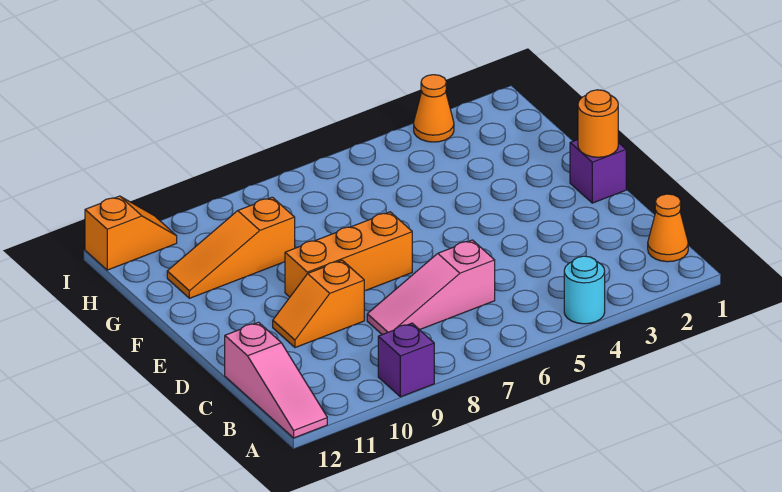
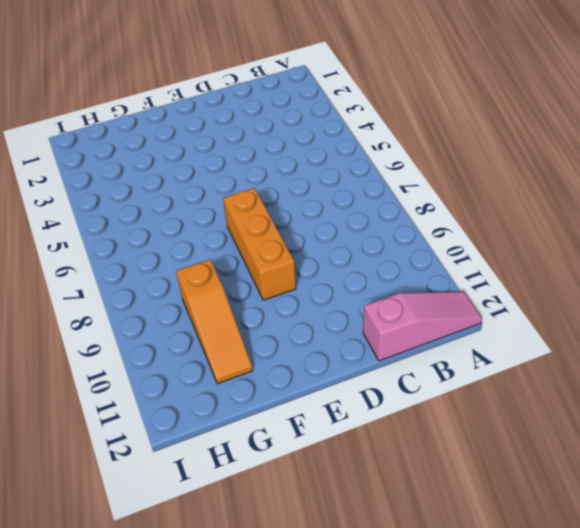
none -> cyan 1x1 round brick [564,256,605,324]
none -> purple 1x1 brick [378,323,434,397]
none -> orange 1x1 cone [648,194,688,262]

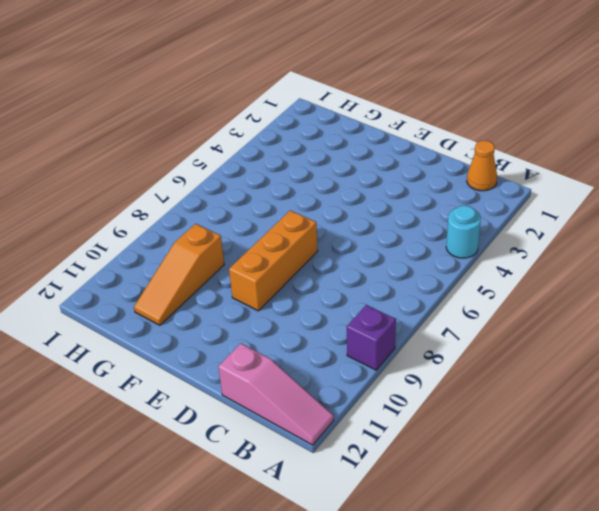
none -> pink 1x3 slope [367,240,495,335]
none -> orange 1x2 slope [273,260,364,348]
none -> purple 1x1 brick [570,140,626,203]

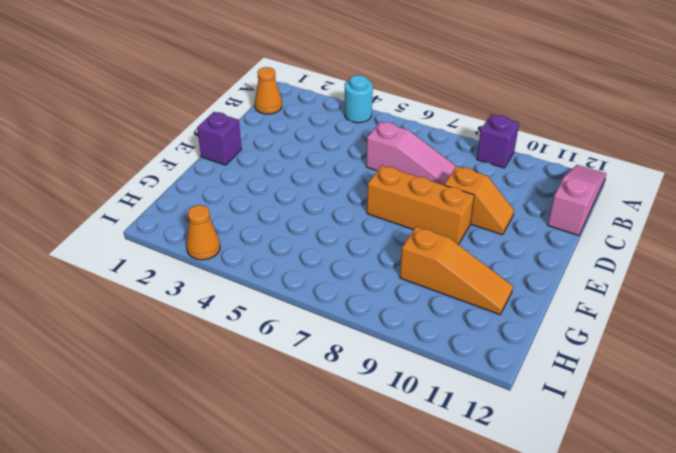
none -> orange 1x2 slope [85,196,177,270]
none -> orange 1x1 round brick [578,90,618,157]

